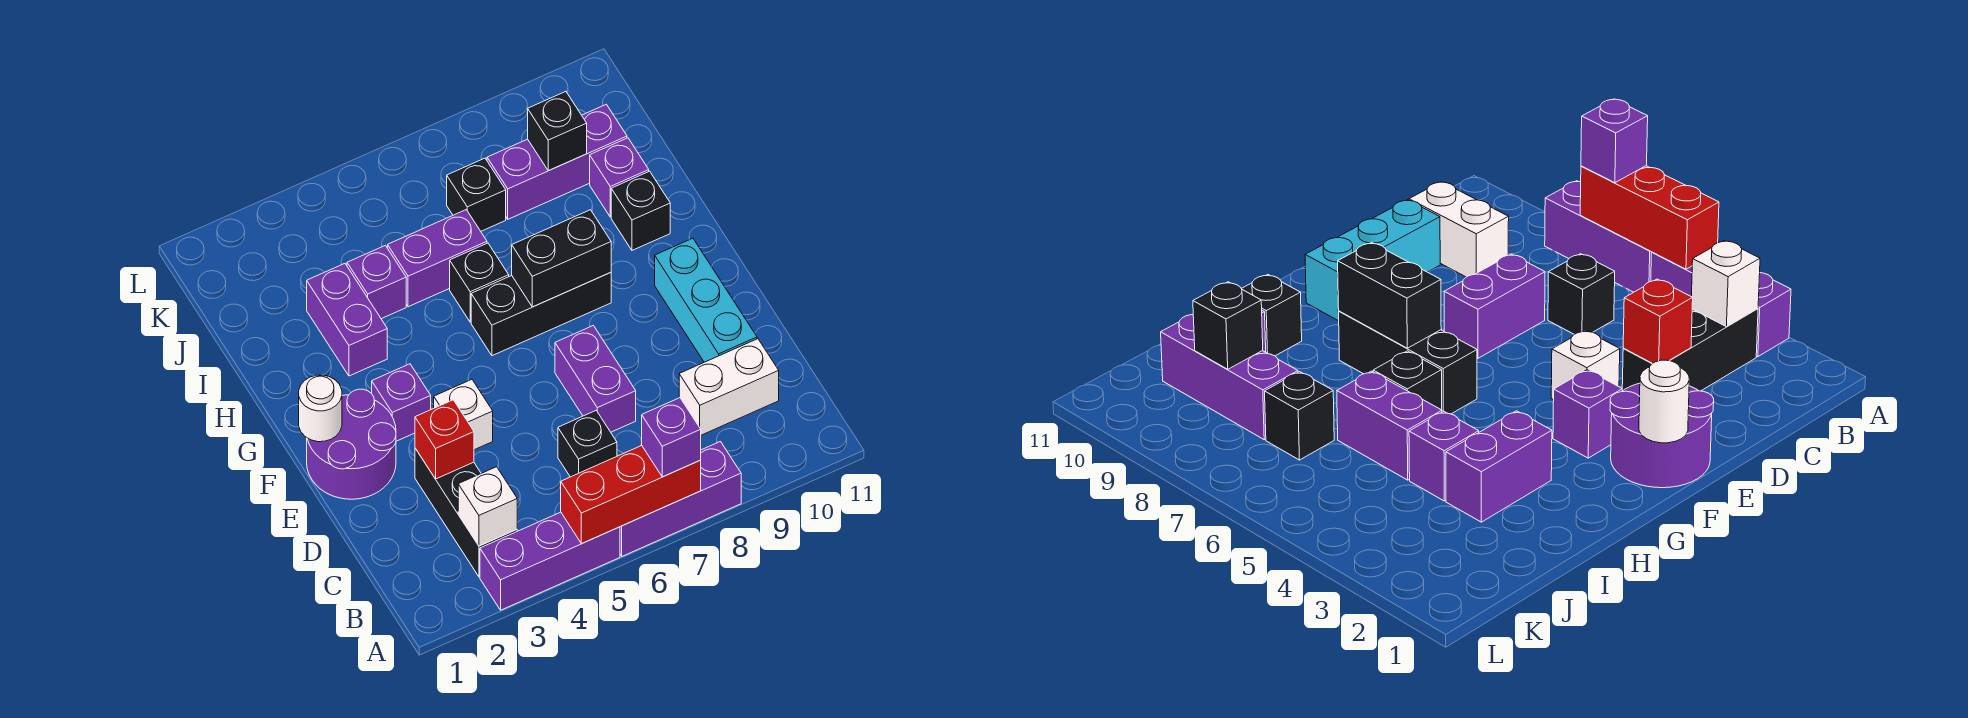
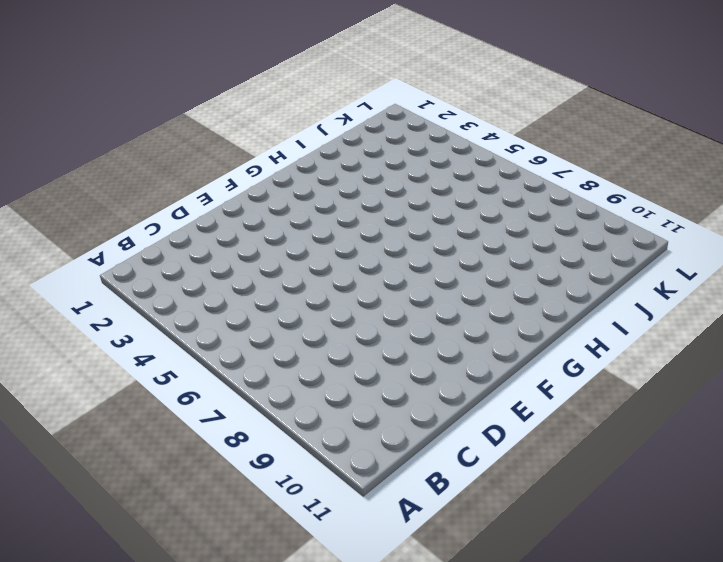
none -> purple 1x3 brick [480,512,620,610]
none -> purple 1x3 brick [620,442,741,556]
none -> black 1x3 brick [415,448,517,577]

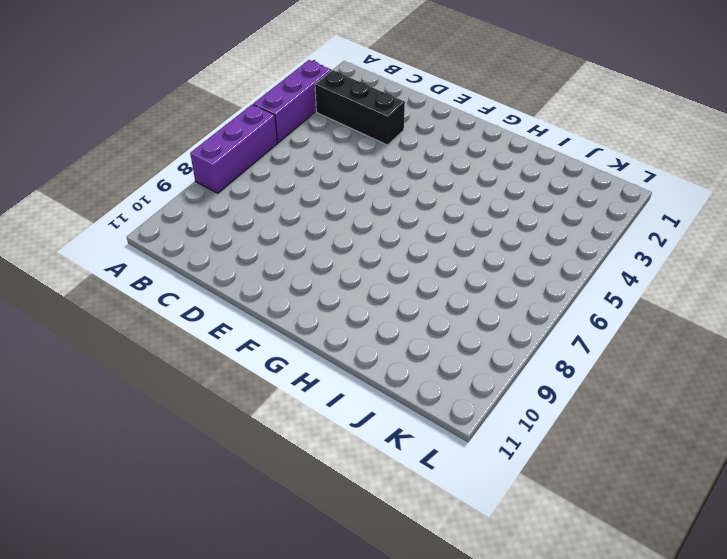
none -> black 1x1 brick [558,411,617,477]
none -> white 1x2 brick [679,339,779,435]
none -> purple 1x2 brick [555,326,636,432]

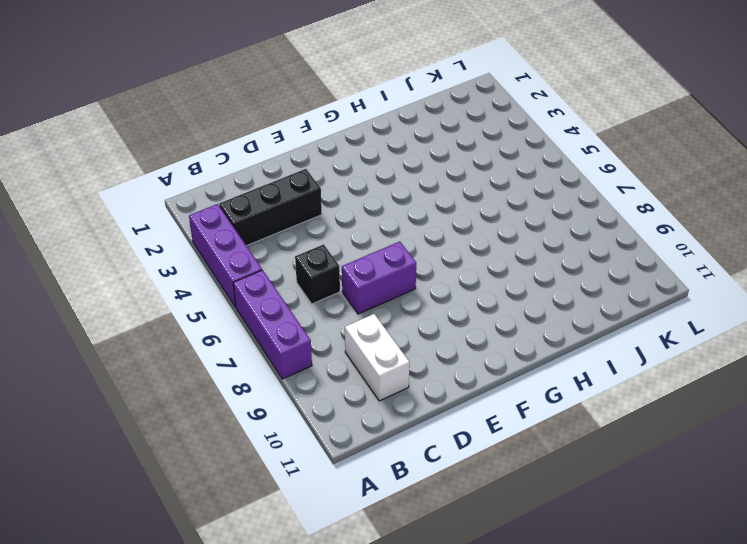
none -> cyan 1x3 brick [655,238,757,362]
none -> purple 2x2 round brick [307,389,396,499]
none -> white 1x1 brick [434,379,493,450]

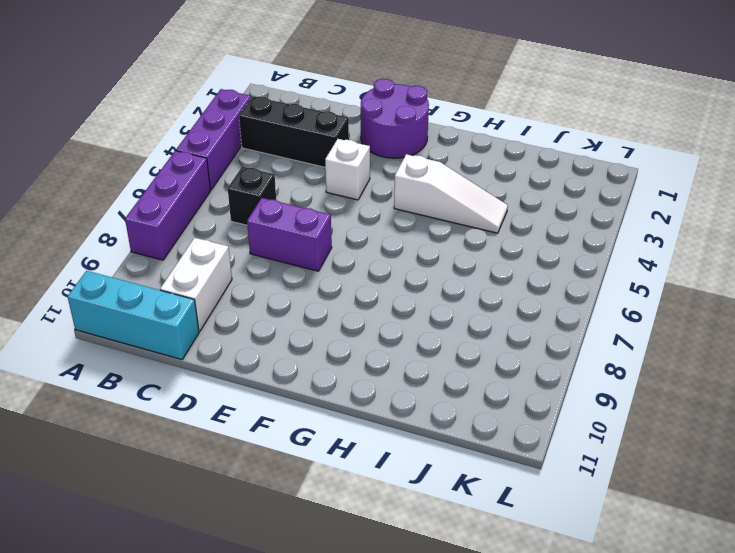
cyan 1x3 brick [67,271,199,360] -> cyan 1x3 brick moved to [655,238,757,362]
white 1x3 slope [394,154,508,233] -> purple 1x1 brick [347,245,406,319]
none -> purple 1x1 brick [372,364,431,441]
none -> black 1x3 brick [471,273,611,356]
none -> purple 1x2 brick [307,264,387,376]

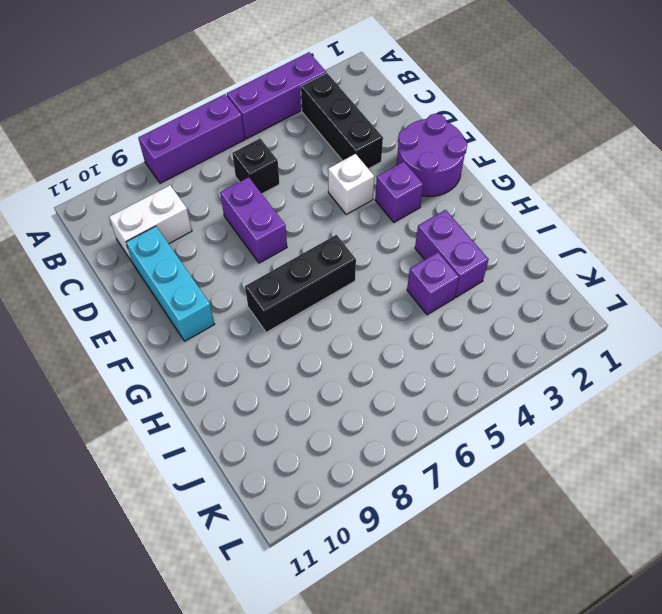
none -> black 1x1 brick [450,243,509,322]
none -> black 1x1 brick [611,171,670,250]
none -> purple 1x2 brick [388,210,487,307]

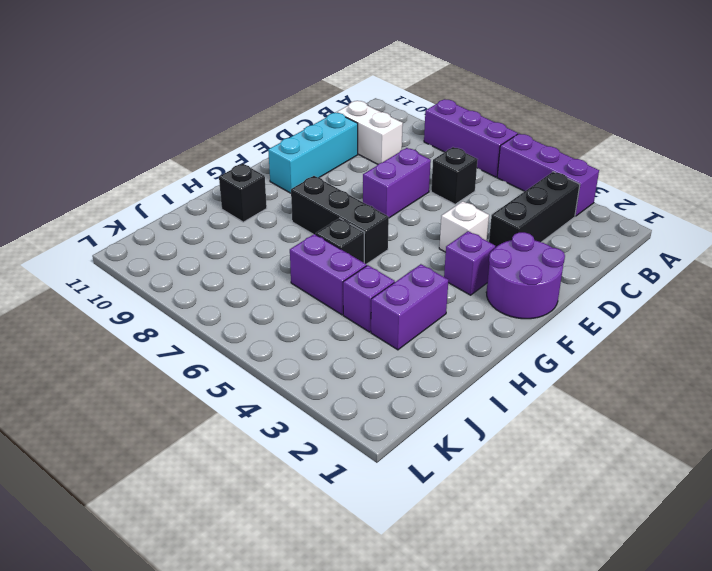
none -> purple 1x1 brick [590,138,649,217]
none -> black 1x1 brick [447,158,506,231]
none -> purple 1x3 brick [487,104,627,219]

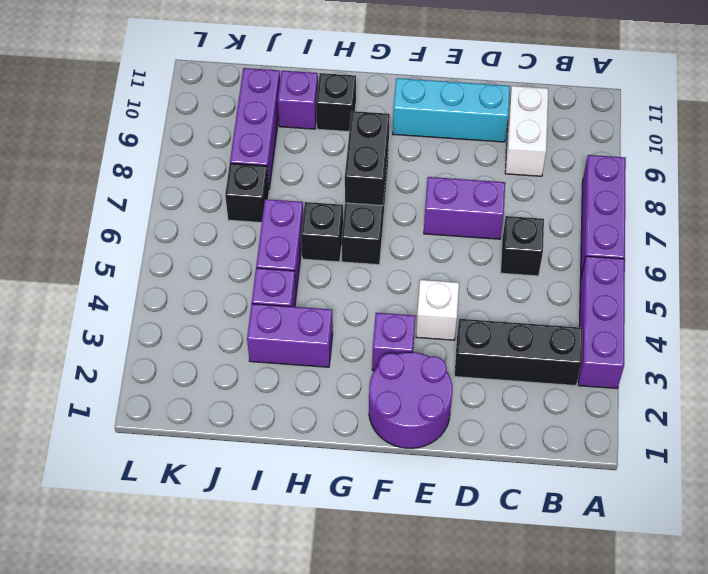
none -> red 1x3 brick [561,446,701,544]
none -> white 1x1 brick [458,467,517,546]
none -> red 1x1 brick [415,400,474,479]

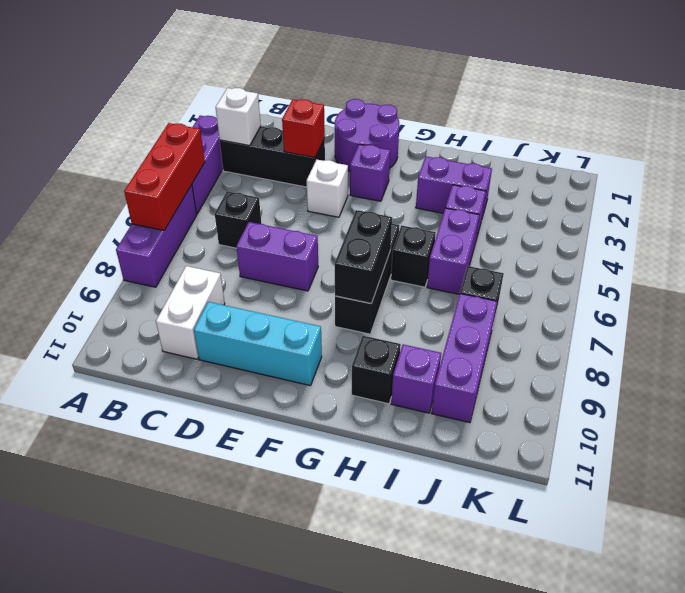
none -> white 1x1 round brick [299,375,342,442]
none -> black 1x1 brick [528,92,587,171]
none -> purple 1x1 brick [642,398,701,477]

